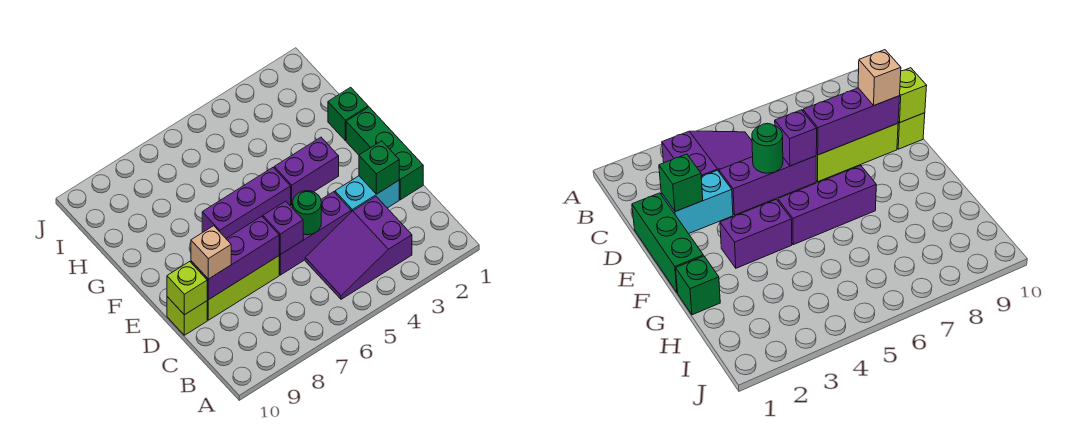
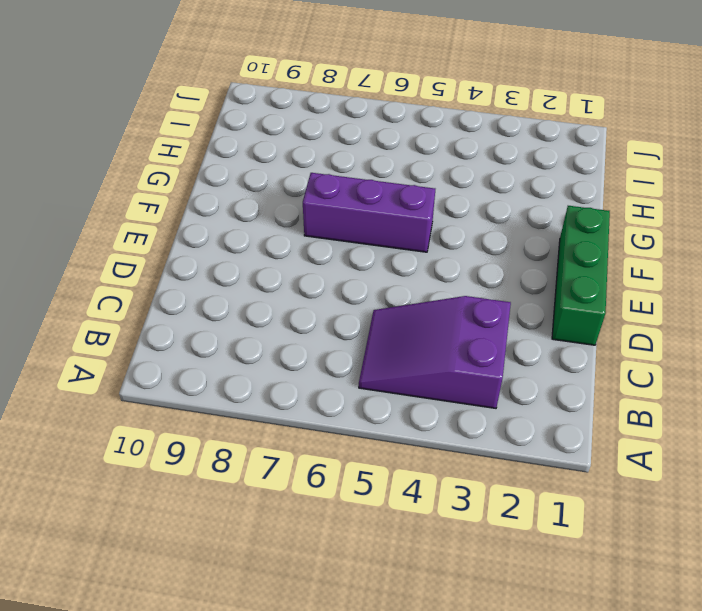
none -> cyan 1x2 brick [335,176,399,212]
none -> purple 1x3 brick [279,192,351,275]
none -> lime 1x3 brick [207,256,279,320]

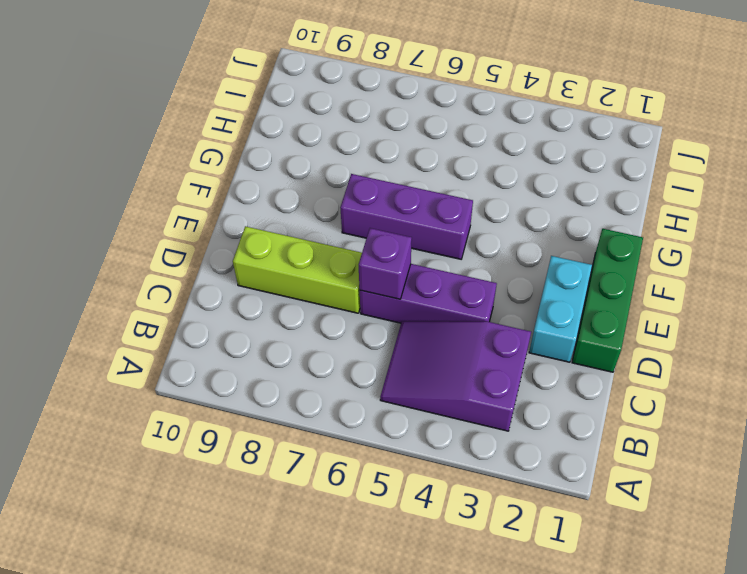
cyan 1x2 brick [529,256,592,362] -> cyan 1x2 brick turned to [335,176,399,212]
none -> lime 1x1 brick [167,297,207,335]
none -> purple 1x2 brick [274,137,339,205]
none -> green 1x1 brick [328,87,368,140]

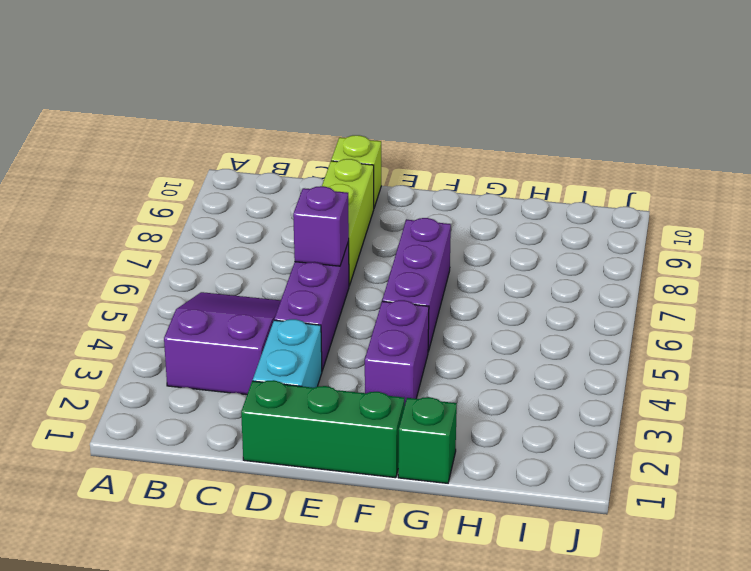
none -> green 1x1 brick [359,141,399,194]
none -> green 1x1 round brick [293,191,321,235]
none -> purple 1x3 brick [191,216,279,300]

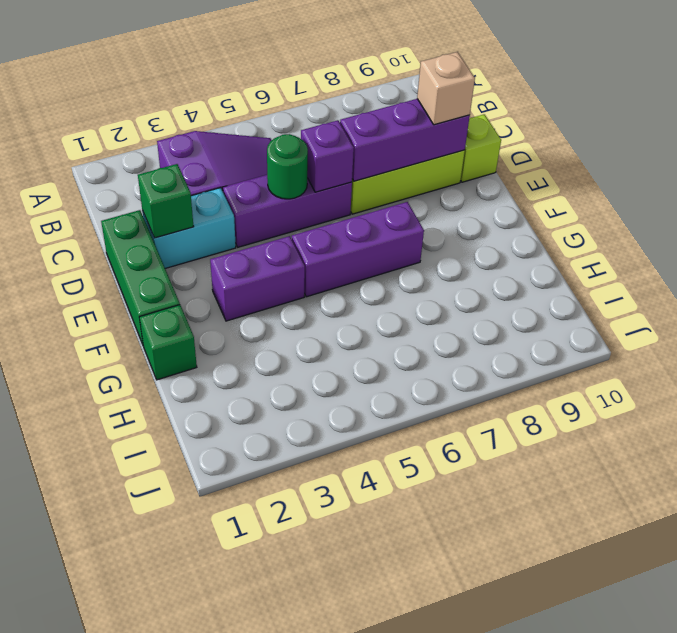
none -> lime 1x1 brick [167,262,207,315]

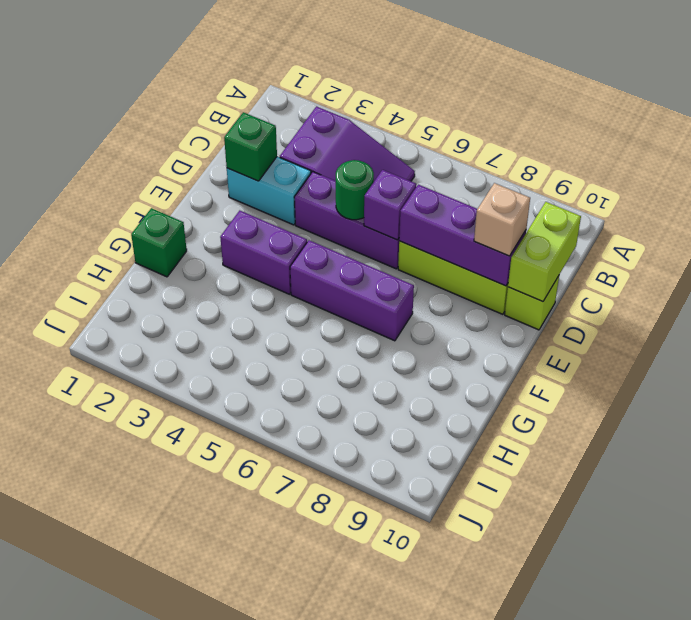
lime 1x2 brick [508,202,581,302] -> lime 1x1 brick [167,262,207,315]
none -> green 1x3 brick [346,107,423,200]

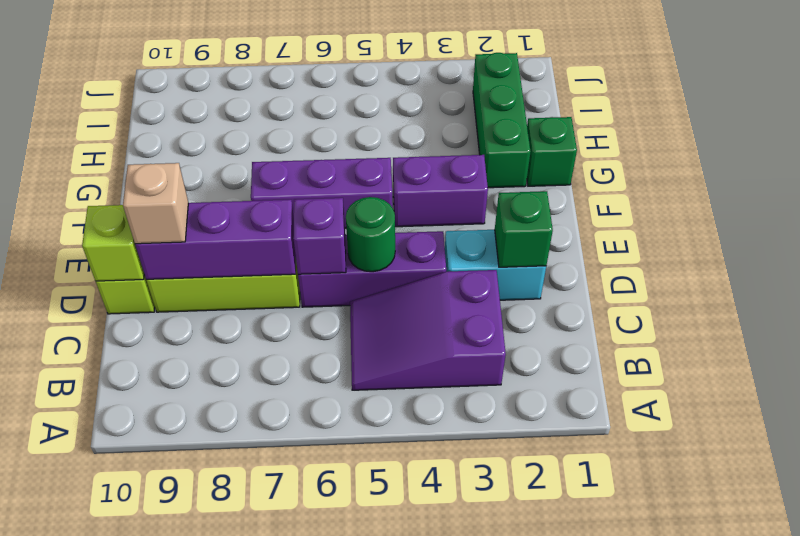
green 1x3 brick [473,53,531,188] -> green 1x3 brick moved to [346,107,423,200]

